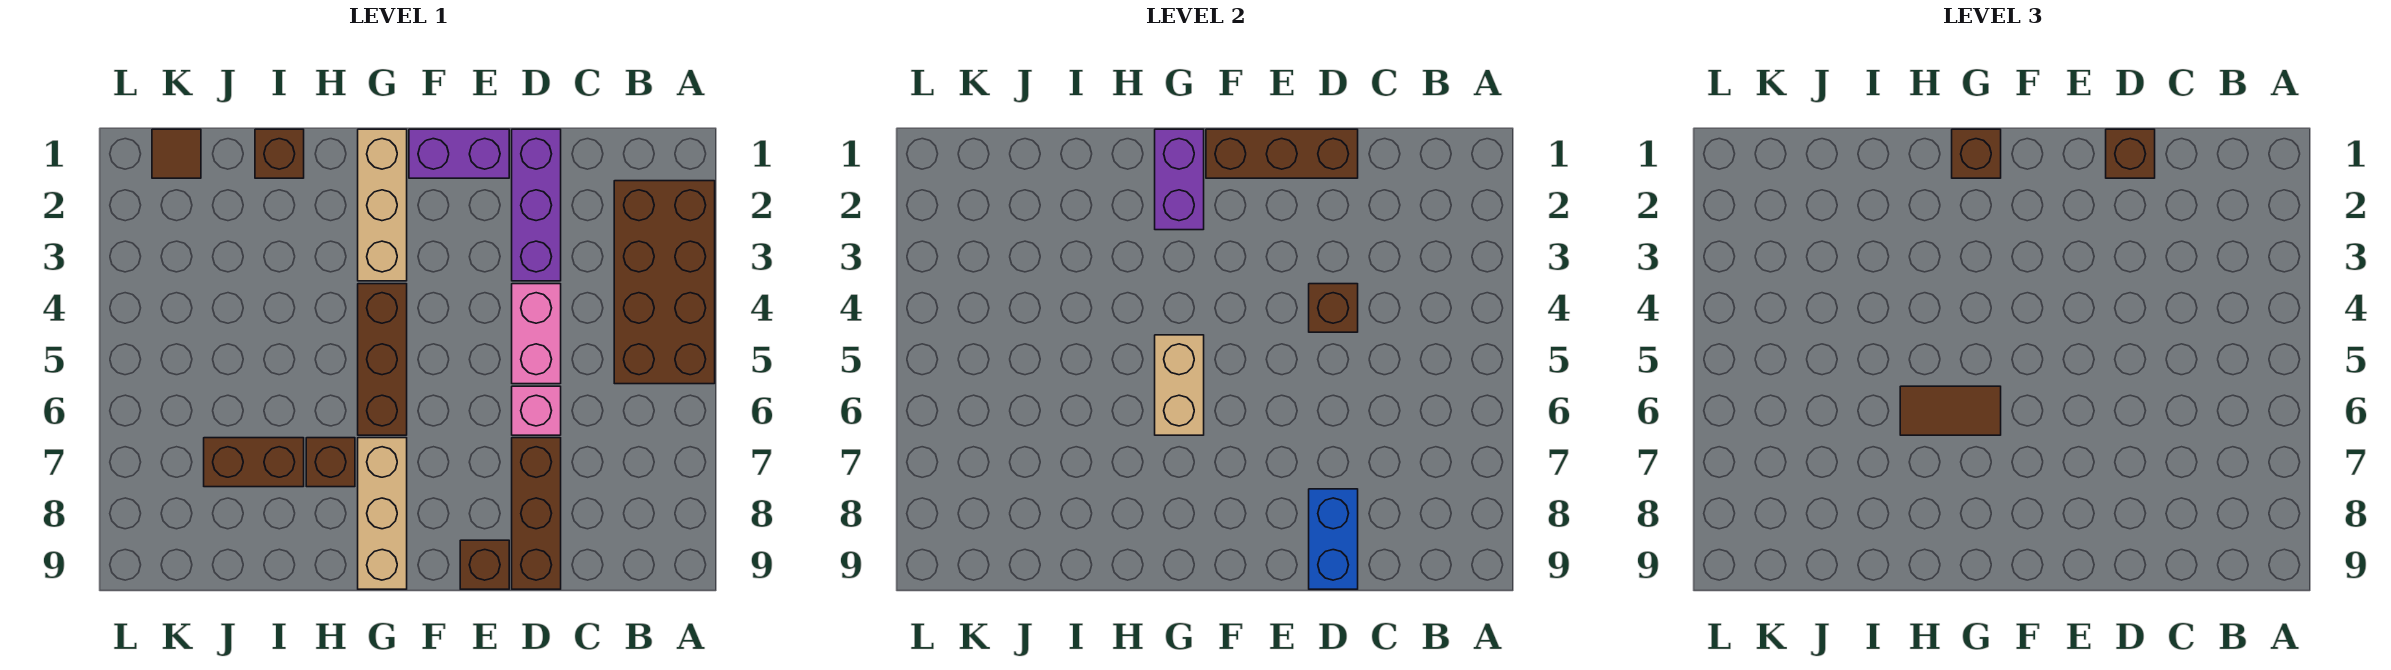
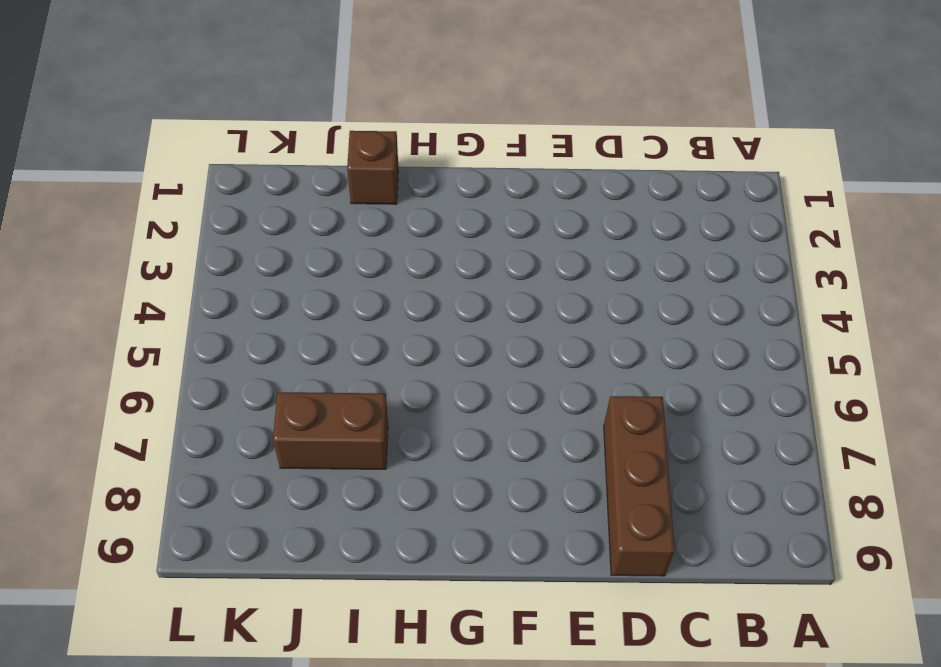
none -> brown 2x4 brick [614,181,715,384]
none -> purple 1x3 brick [512,129,561,281]
none -> pink 1x2 brick [512,284,561,384]

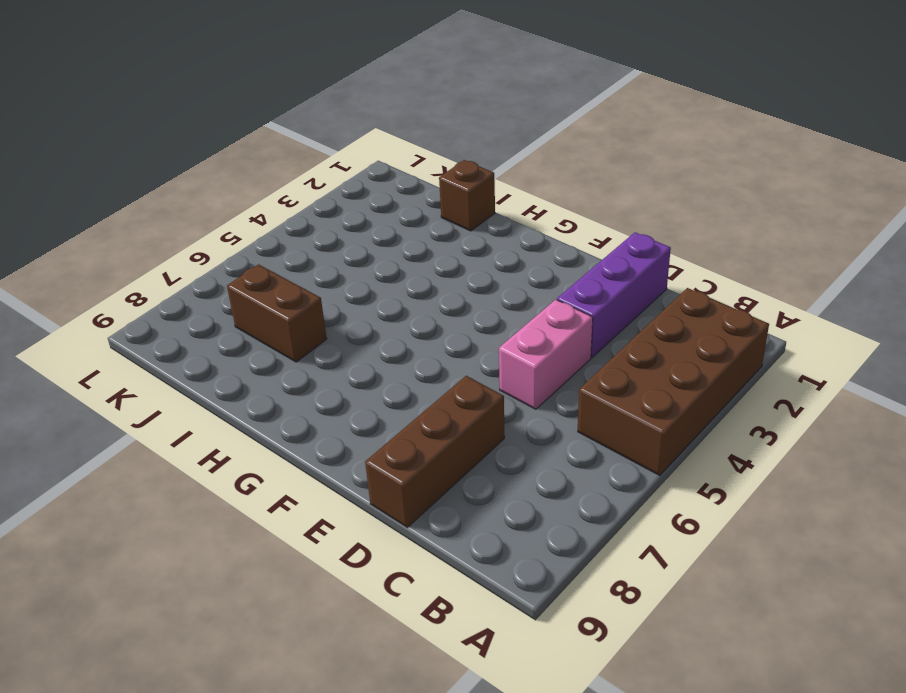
none -> pink 1x1 brick [512,386,561,435]
none -> purple 1x2 brick [409,129,509,178]
none -> brown 1x1 brick [460,540,509,589]

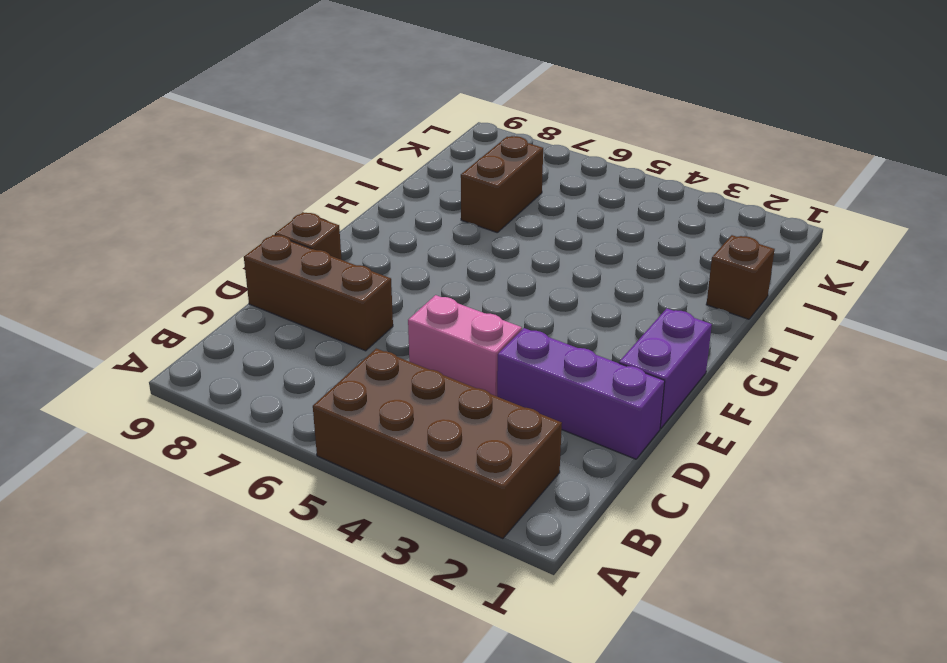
none -> pink 1x1 brick [512,386,561,435]
none -> tan 1x3 brick [358,129,407,281]
none -> brown 1x3 brick [358,284,407,435]

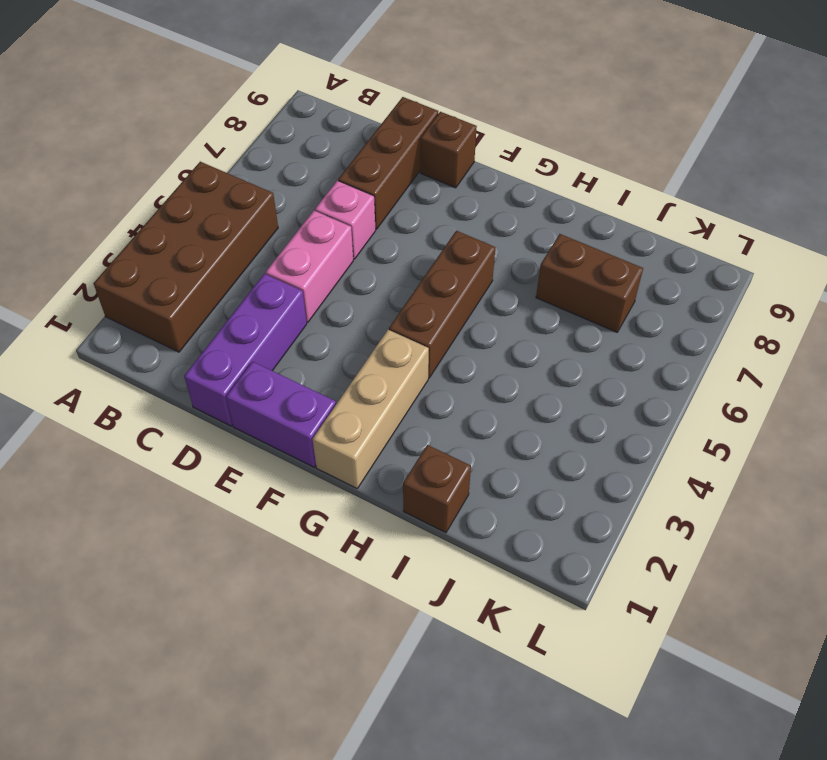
none -> tan 1x3 brick [358,438,407,589]
none -> brown 1x1 brick [306,438,355,487]
none -> brown 1x1 tile [152,129,201,178]

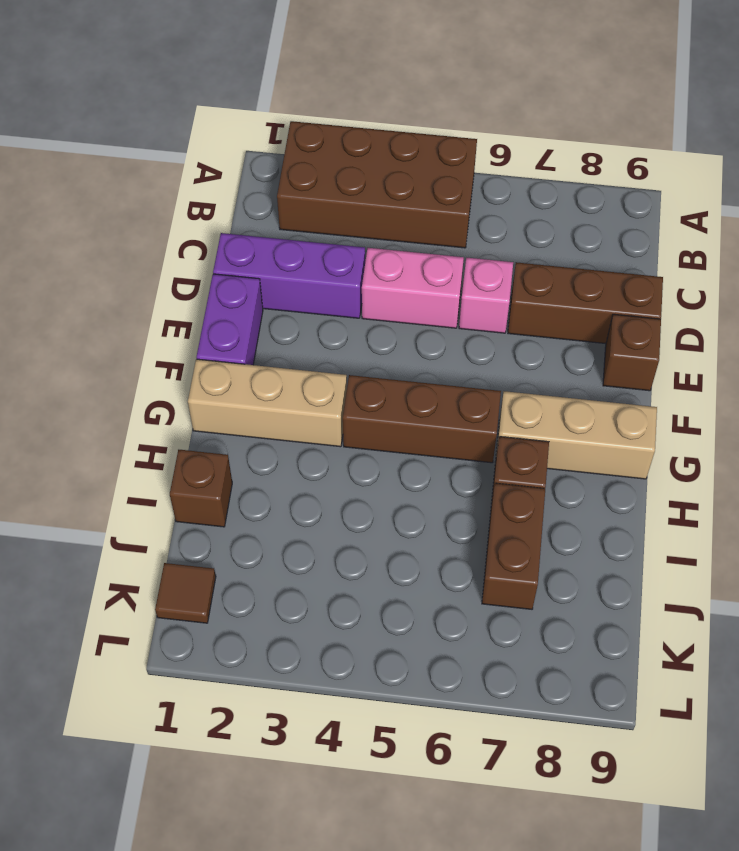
none -> brown 1x3 brick [1206,129,1358,178]
none -> brown 1x1 brick [1309,284,1358,332]
none -> blue 1x2 brick [1309,489,1358,589]

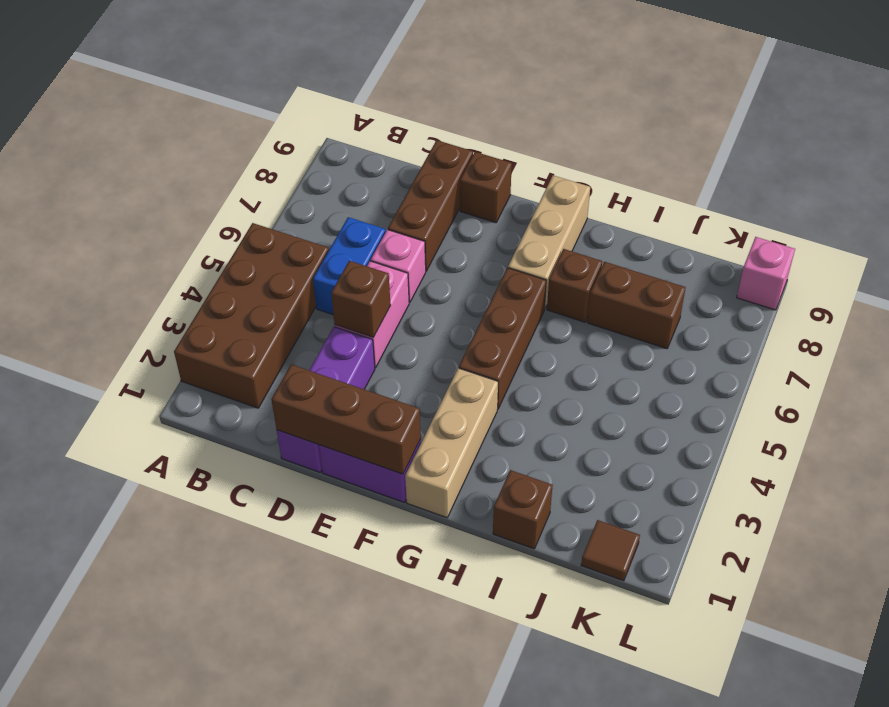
blue 1x2 brick [313,217,385,315] -> blue 1x2 brick moved to [1309,489,1358,589]
pink 1x1 brick [737,237,795,310] -> none
none -> purple 1x2 brick [1155,129,1204,230]
none -> tan 1x2 brick [1155,335,1204,435]
none -> brown 1x1 brick [2106,129,2155,178]

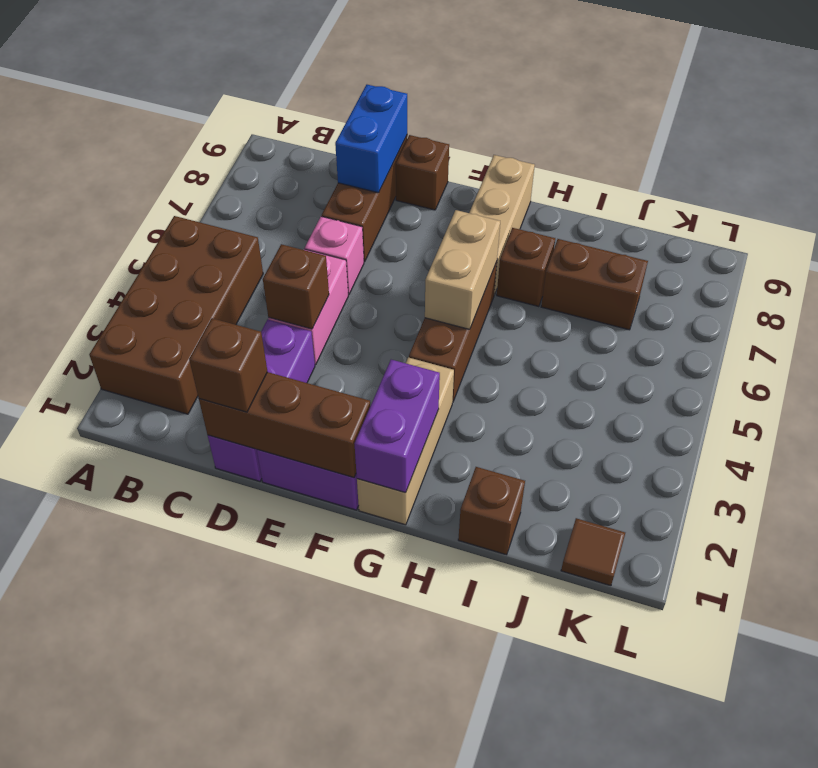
none -> brown 1x1 brick [1952,129,2001,178]
none -> brown 1x2 tile [1900,386,2001,435]

